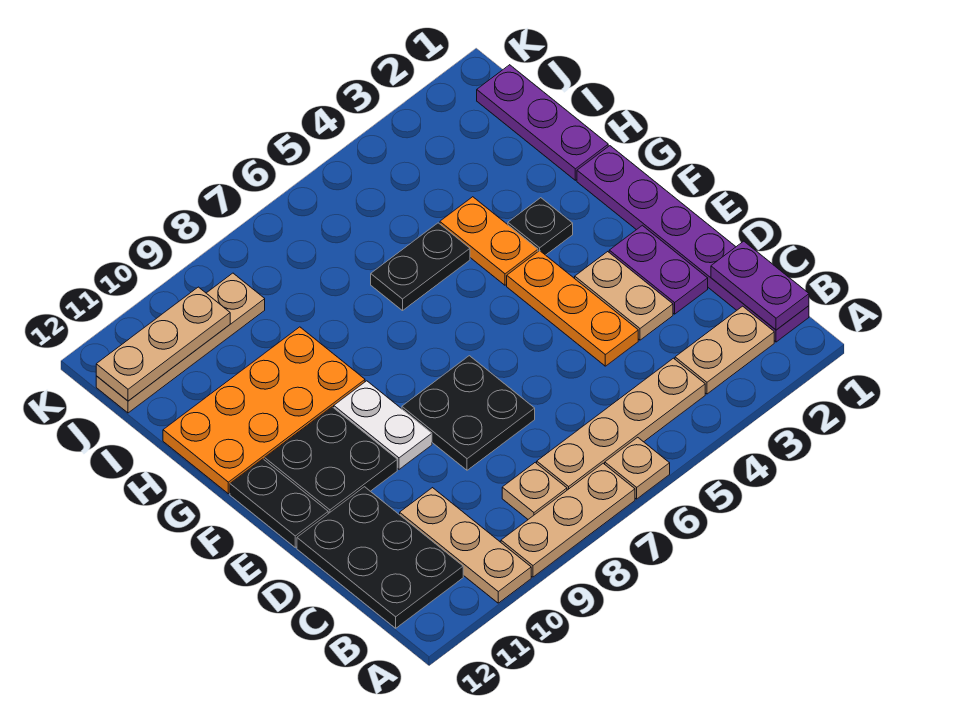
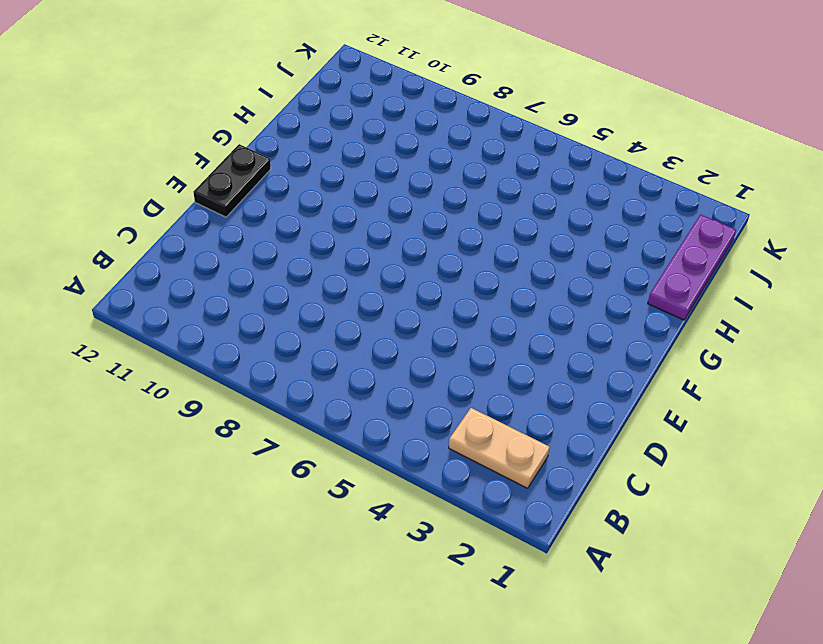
none -> tan 1x1 plate [605,437,670,499]
none -> tan 1x3 plate [501,463,635,577]
none -> tan 1x3 plate [400,488,531,603]

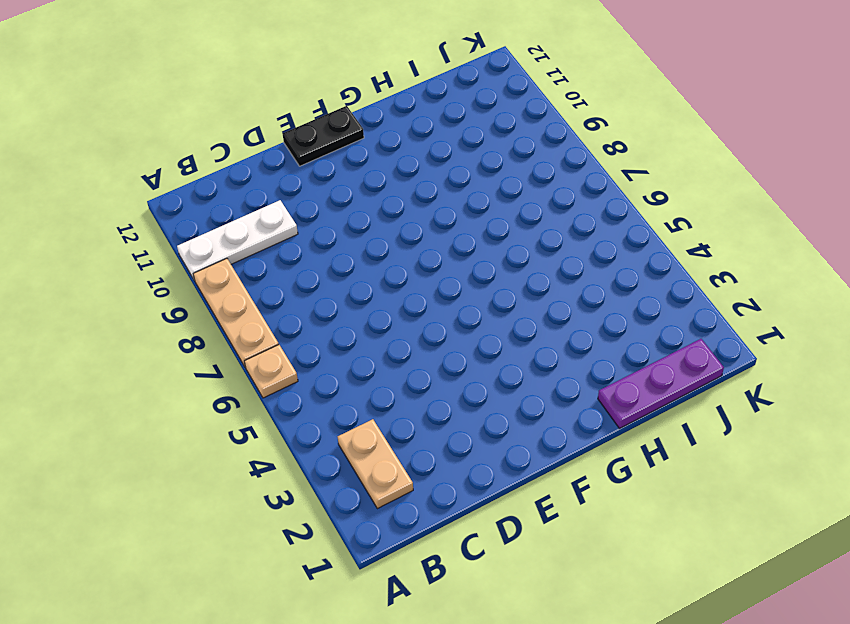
white 1x3 plate [177,200,298,281] -> tan 1x3 plate [400,488,531,603]
none -> purple 1x6 plate [577,146,809,342]
none -> tan 1x4 plate [537,358,705,490]
none -> tan 1x1 plate [502,463,567,519]

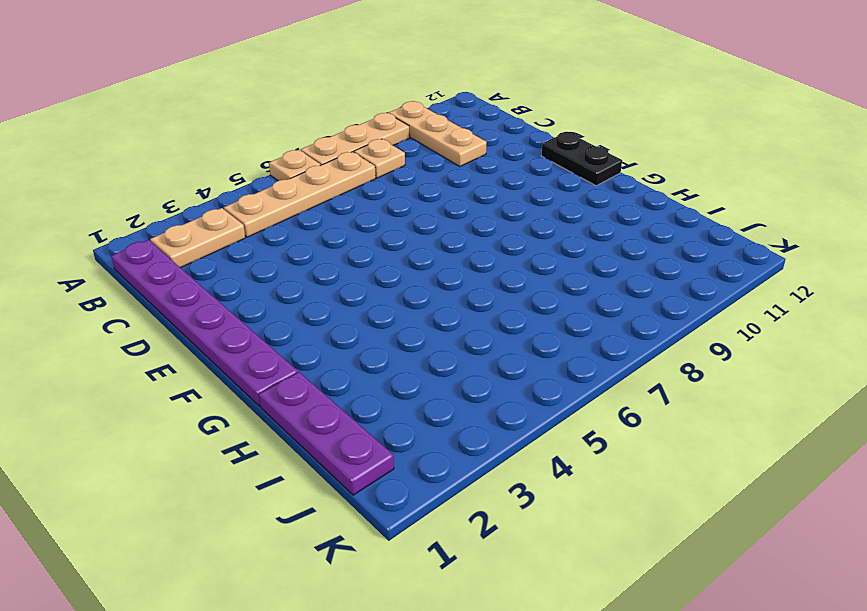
none -> black 2x3 plate [297,487,463,628]
none -> purple 1x2 plate [609,225,708,314]
none -> tan 1x2 plate [575,252,673,340]

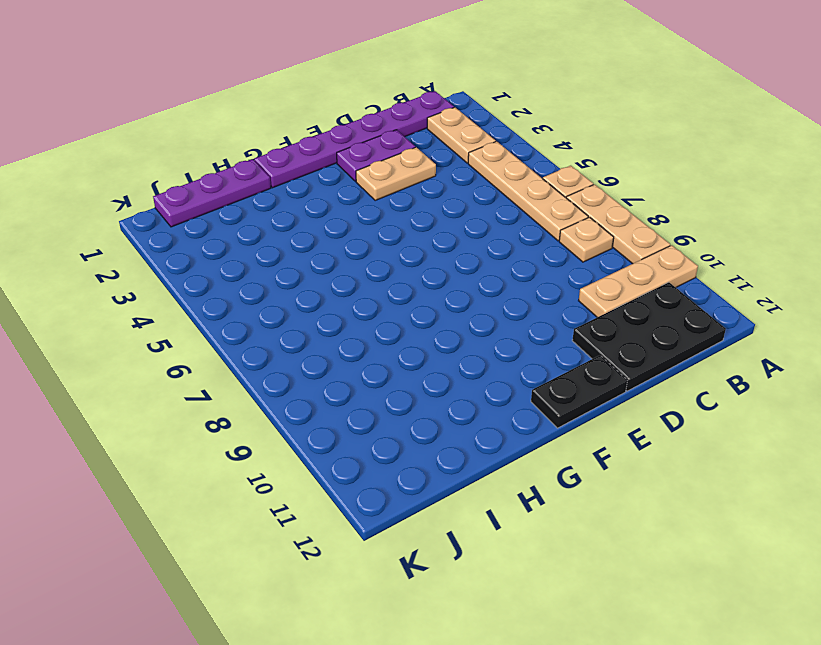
none -> orange 1x3 plate [507,251,638,366]
none -> black 2x2 plate [402,356,535,470]
none -> white 1x2 plate [334,381,432,469]

